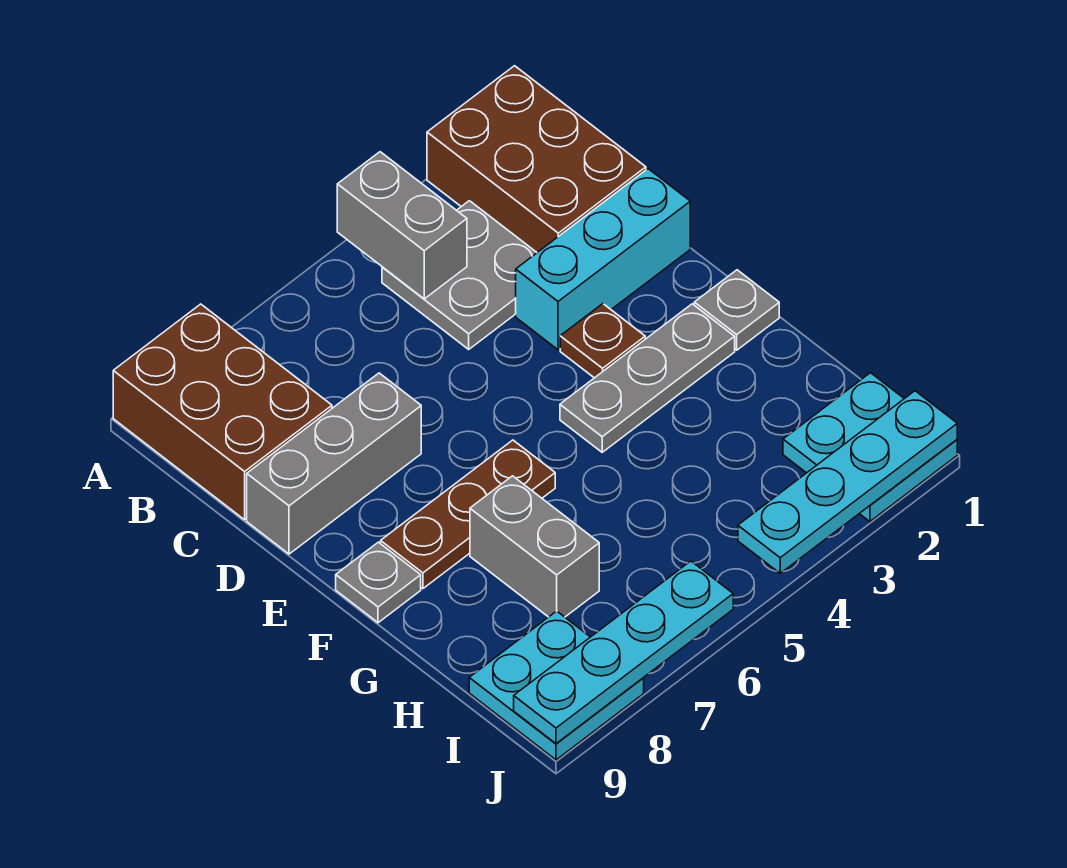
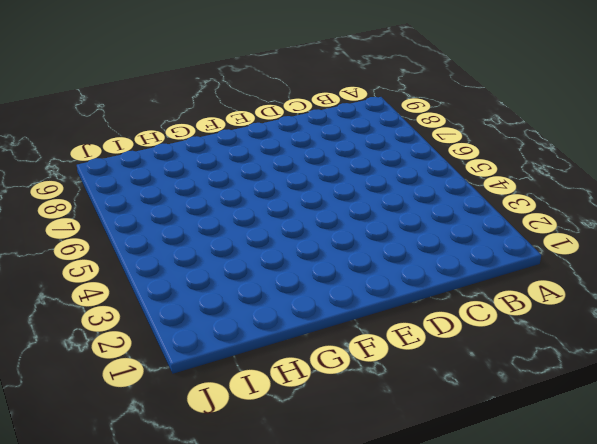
none -> brown 2x3 brick [427,66,646,252]
none -> brown 2x3 brick [113,304,332,520]
none -> grey 2x2 plate [382,201,537,349]

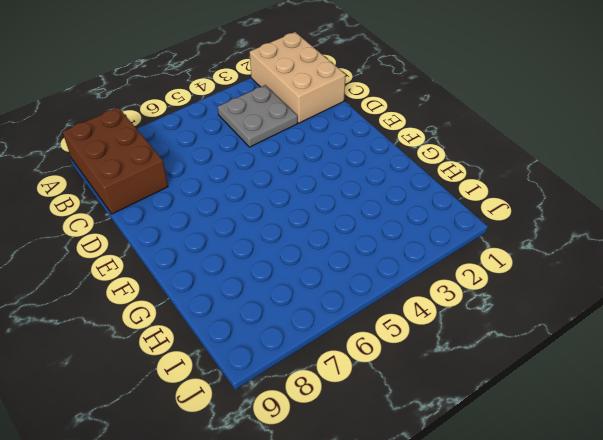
tan 2x3 brick [250,32,346,123] -> brown 2x3 brick [427,66,646,252]
none -> cyan 1x3 brick [516,169,690,350]
none -> grey 1x3 brick [247,373,421,554]
none -> brown 1x1 plate [560,304,645,378]

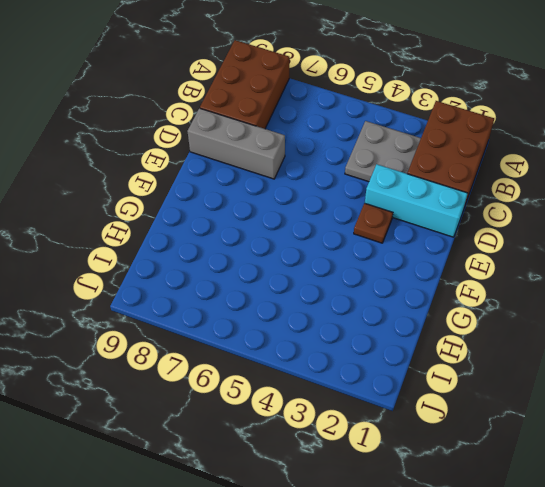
none -> grey 1x1 plate [694,270,779,350]
none -> grey 1x3 plate [560,304,735,452]
none -> brown 1x3 plate [381,440,555,589]

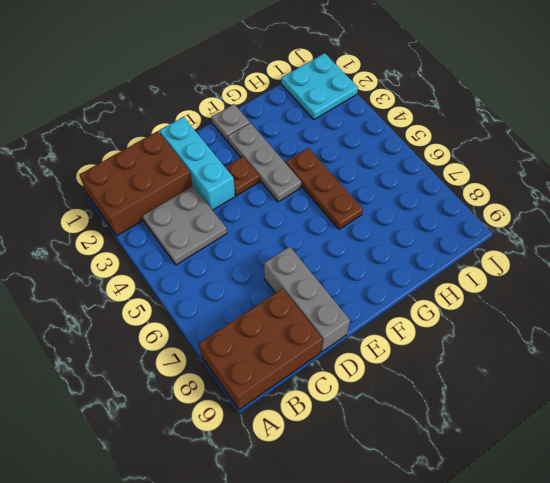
brown 1x3 plate [286,148,363,229] -> brown 1x3 plate moved to [381,440,555,589]
none -> grey 1x1 plate [336,542,421,623]
none -> grey 1x2 brick [470,476,599,617]
none -> cyan 2x2 plate [469,611,644,760]

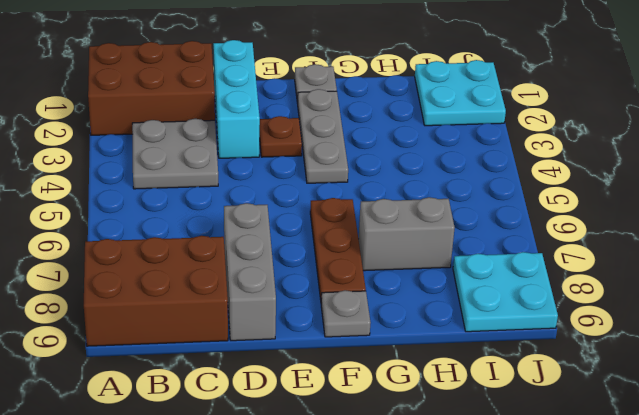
none -> grey 1x2 brick [337,152,467,299]
none -> cyan 1x4 plate [738,391,957,573]
none -> cyan 1x4 plate [514,561,733,744]

